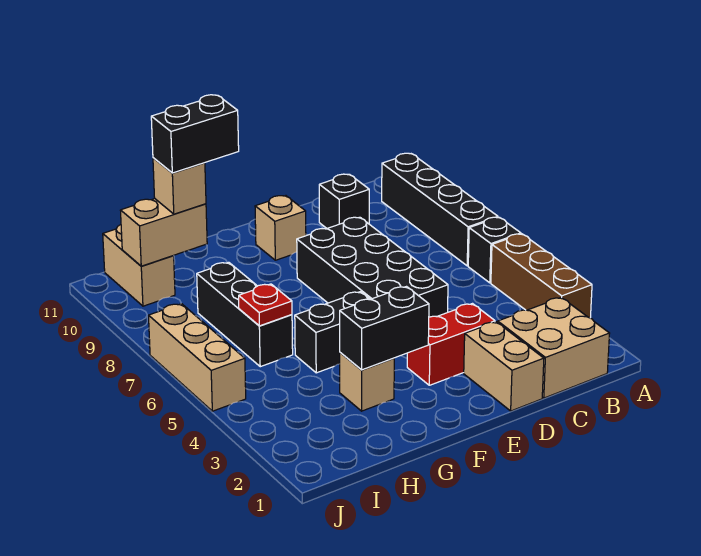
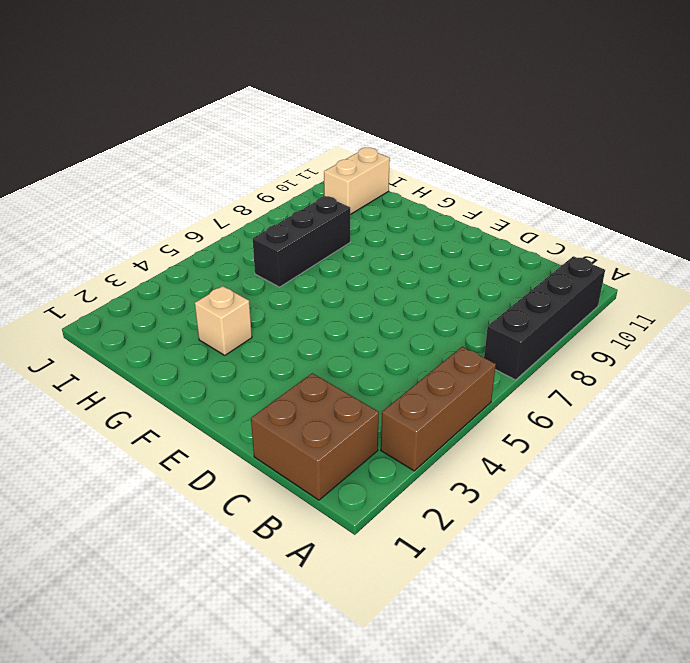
brown 2x2 brick [251,373,379,500] -> tan 2x2 brick [498,297,610,398]
none -> black 1x1 brick [468,217,521,283]
none -> black 1x1 brick [319,174,369,228]
none -> tan 1x2 brick [464,322,544,411]

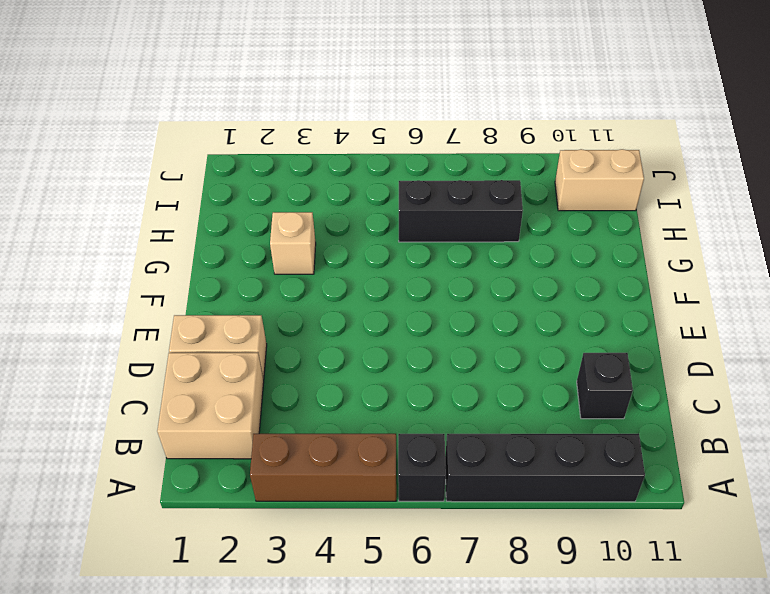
none -> red 1x2 brick [407,304,495,385]
none -> black 2x4 brick [297,217,448,317]
none -> tan 1x1 brick [255,196,306,260]

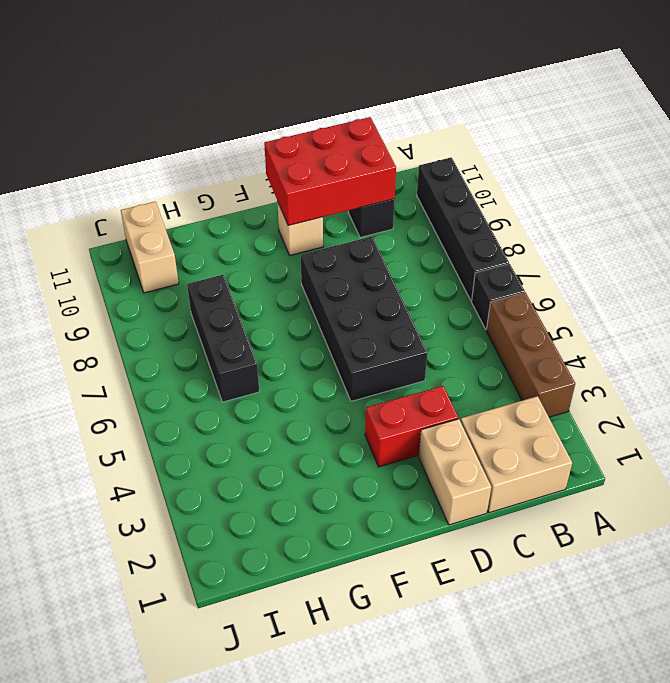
red 2x3 brick [264,117,396,226] -> none
none -> black 1x2 brick [295,292,370,373]
none -> tan 1x1 brick [340,353,394,411]
none -> tan 1x3 brick [149,304,246,411]

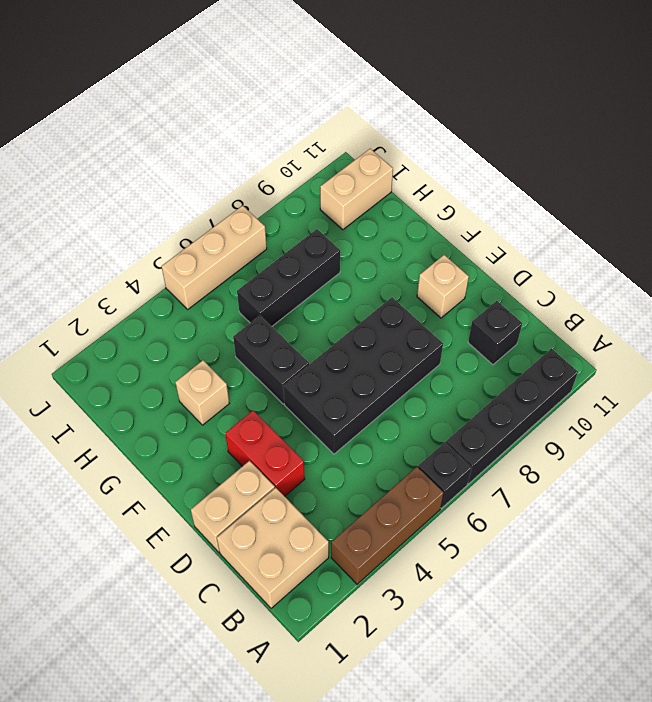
none -> black 1x2 brick [340,287,429,370]
none -> red 1x1 plate [239,284,292,326]
none -> tan 1x2 brick [120,199,207,266]

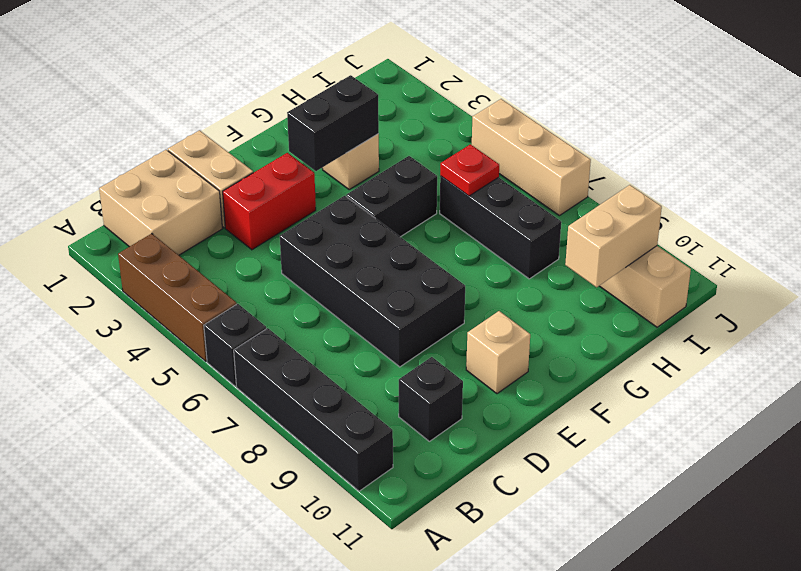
none -> tan 1x1 brick [153,158,206,214]
none -> black 1x2 brick [151,95,239,173]

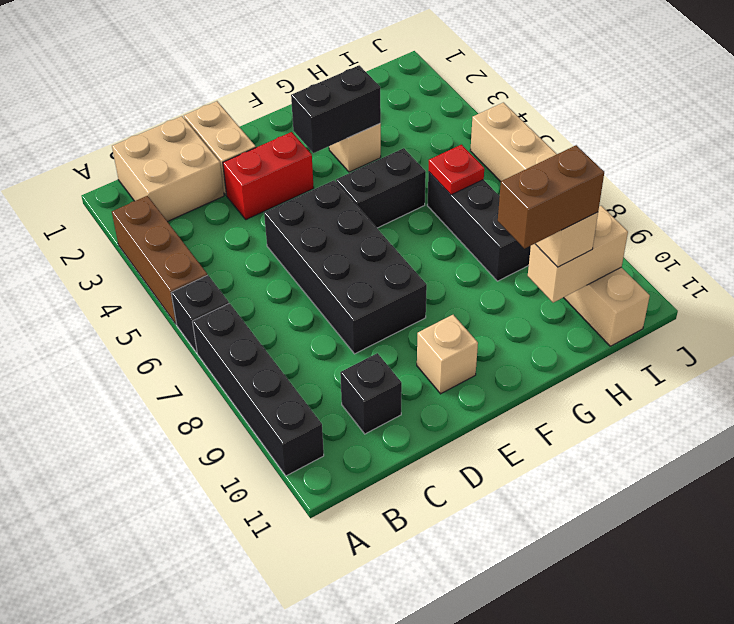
brown 1x2 brick [498,145,604,249] -> black 1x2 brick [151,95,239,173]

